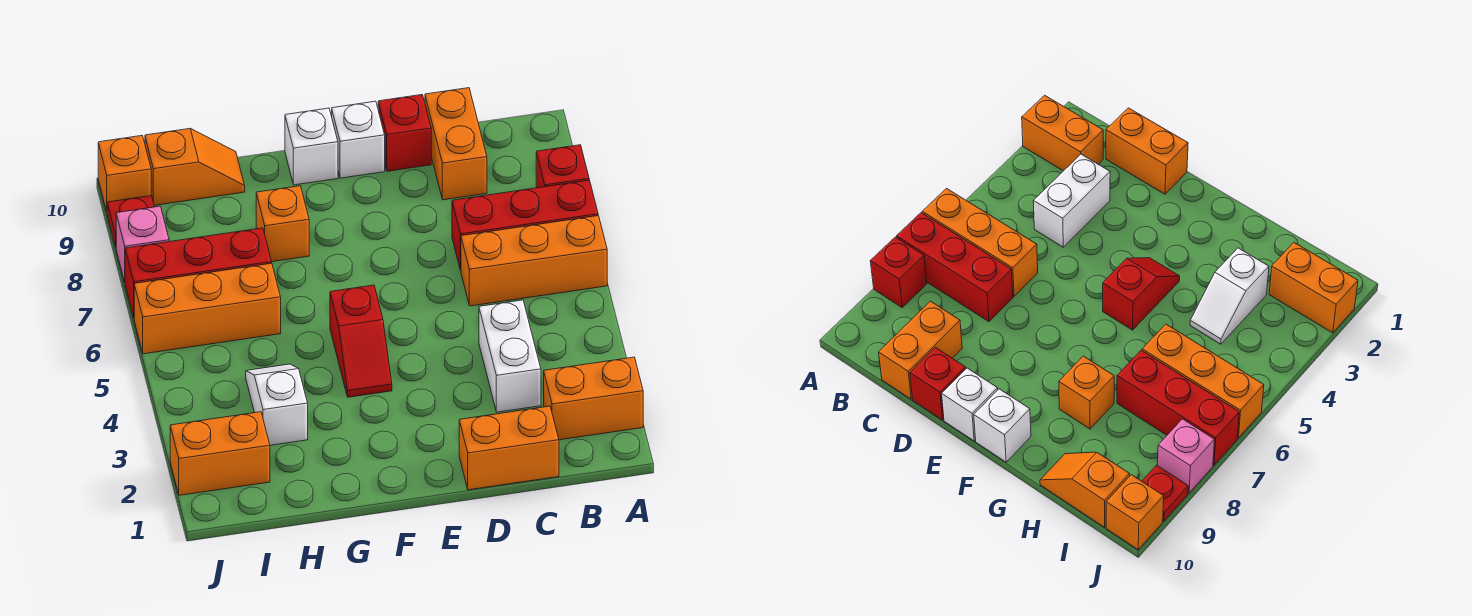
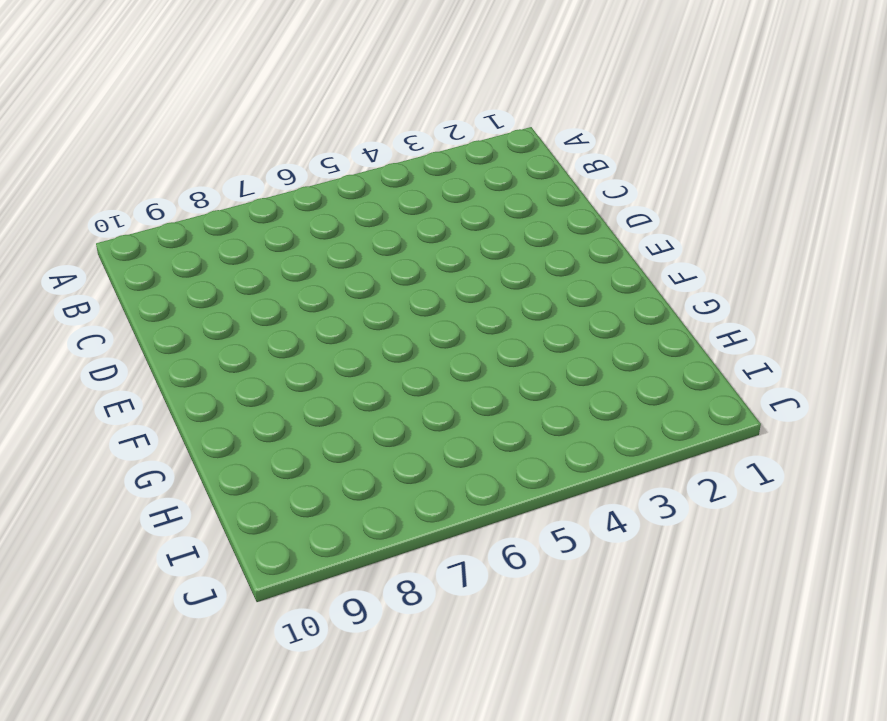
none -> orange 1x2 brick [544,357,643,440]
none -> orange 1x3 brick [461,216,607,306]
none -> red 1x3 brick [452,180,598,270]

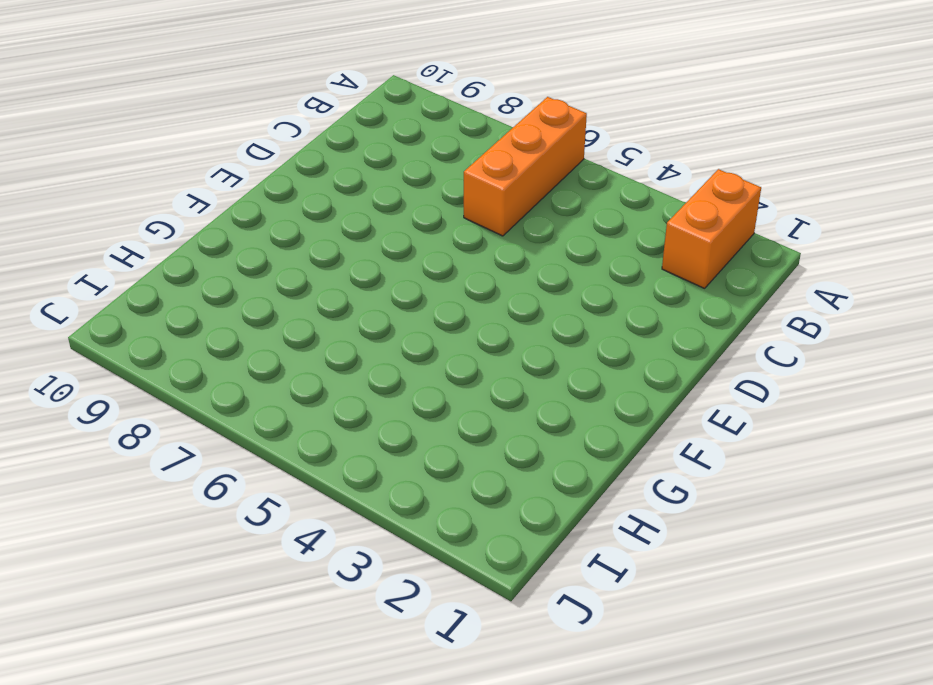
none -> red 1x3 brick [452,180,598,270]
none -> red 1x1 brick [536,145,589,188]
none -> orange 1x2 brick [459,406,559,490]

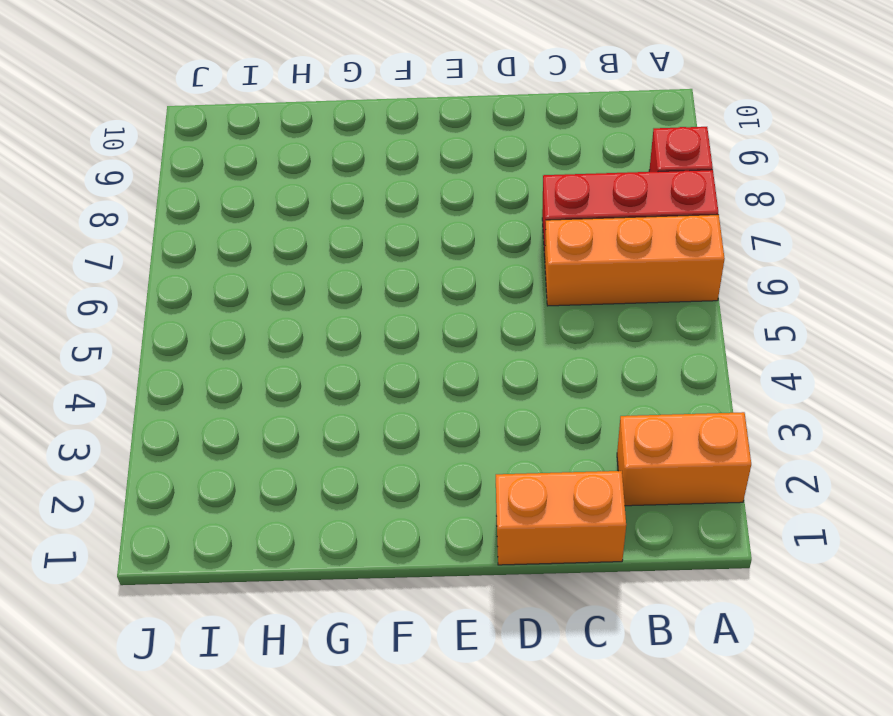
none -> white 1x2 brick [479,300,541,412]
none -> orange 1x2 brick [425,88,487,200]
none -> red 1x1 brick [378,95,431,171]

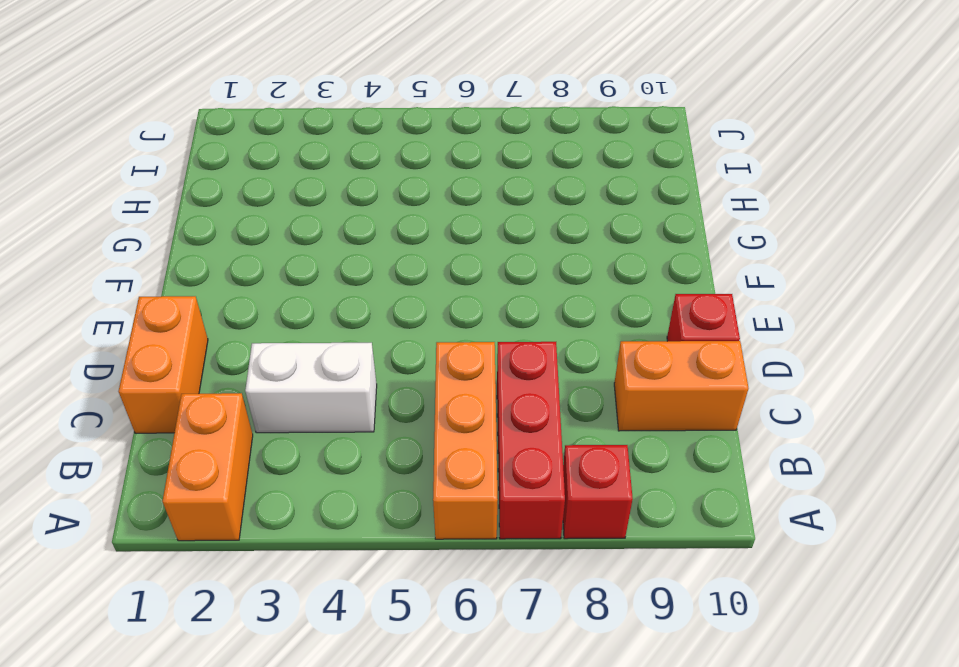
none -> white 1x1 brick [332,101,385,178]
none -> red 1x2 slope [330,285,392,397]
none -> white 1x1 brick [285,108,338,185]

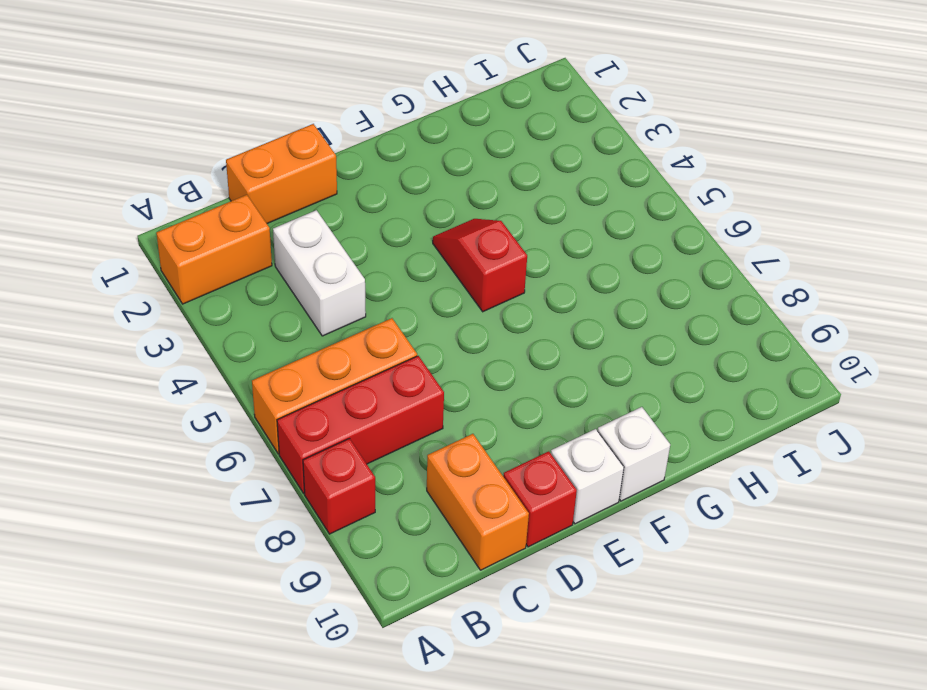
none -> orange 1x1 brick [256,186,309,262]
none -> white 1x2 slope [246,364,308,445]
none -> orange 1x3 brick [134,263,281,354]

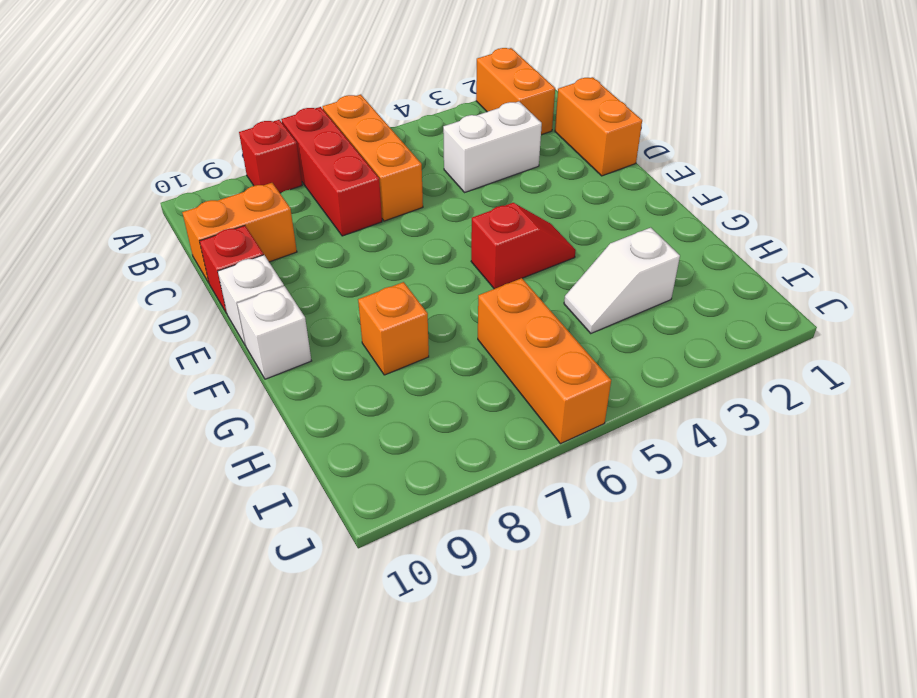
none -> red 1x3 brick [125,228,272,317]
none -> orange 1x2 slope [145,129,245,205]
none -> orange 1x2 brick [170,412,270,495]

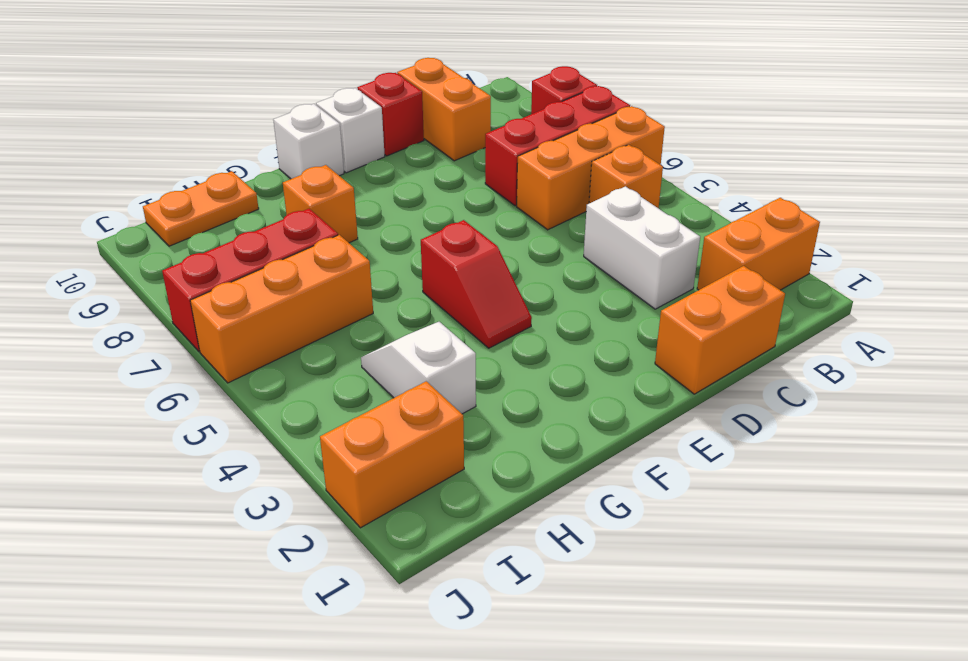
orange 1x1 brick [589,145,663,208] -> orange 1x1 brick moved to [98,136,151,211]
orange 1x2 plate [143,171,259,246] -> orange 1x2 slope [145,129,245,205]
none -> pink 1x1 brick [116,206,169,282]
none -> red 1x1 plate [107,196,154,246]

